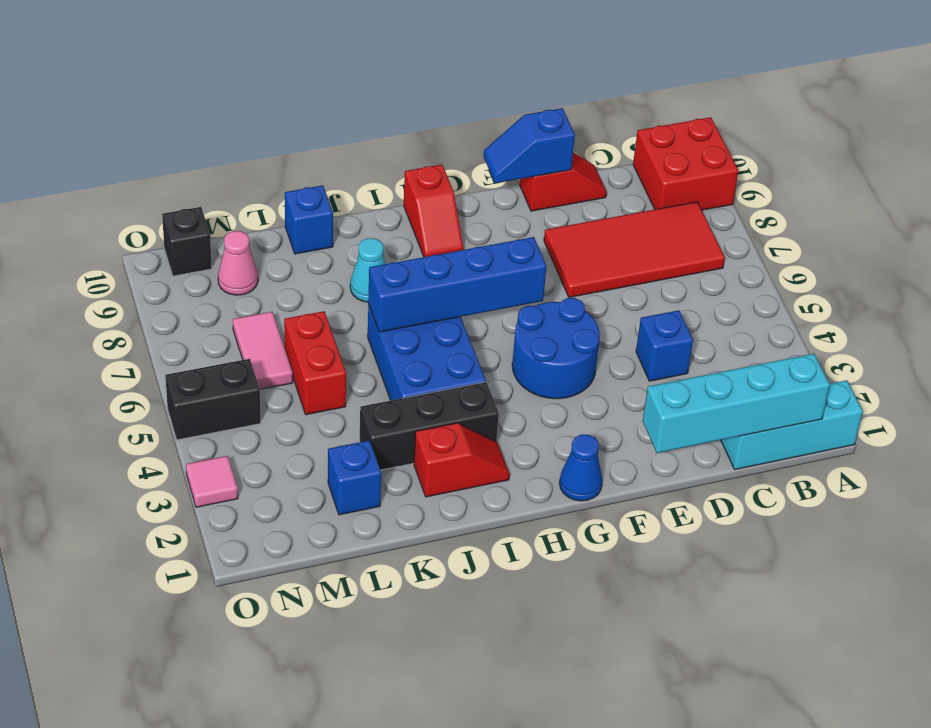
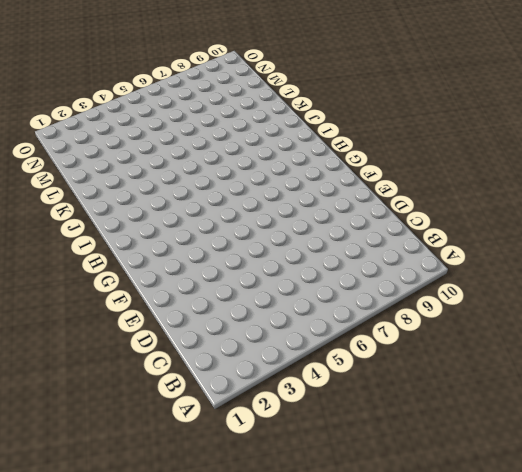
none -> cyan 1x3 brick [721,380,863,470]
none -> red 2x2 brick [633,117,738,210]
none -> red 2x4 tile [544,202,725,297]

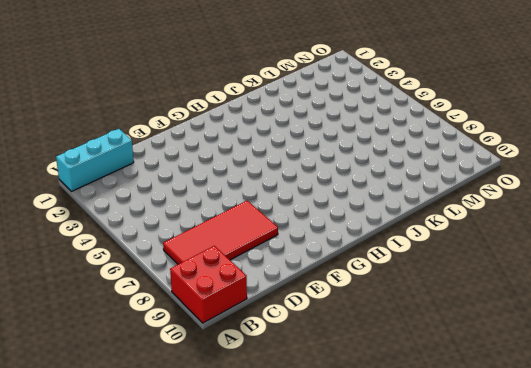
none -> blue 1x1 brick [636,310,693,381]
none -> red 1x2 slope [520,152,606,211]
none -> blue 2x2 round brick [512,298,600,399]

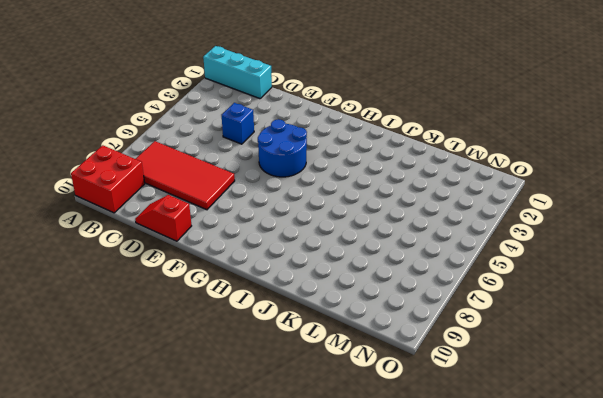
none -> blue 1x1 cone [559,434,602,501]
none -> red 1x2 slope [404,165,463,257]
none -> red 1x2 slope [414,423,510,497]

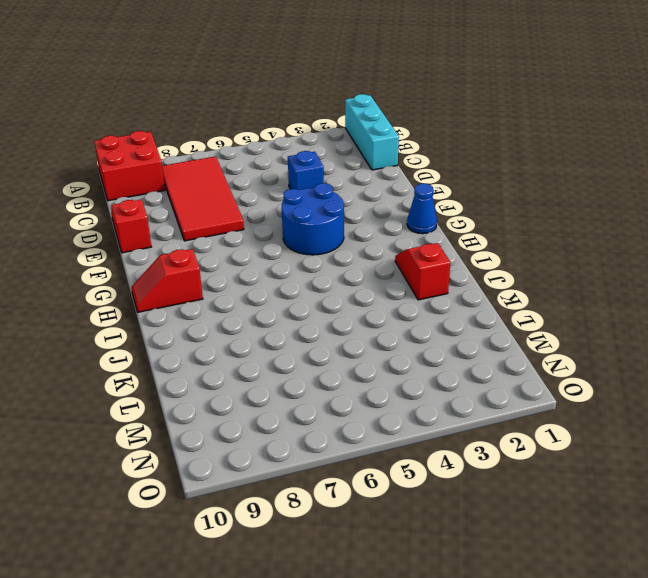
red 1x2 slope [131,249,203,312] -> red 1x2 slope turned to [404,165,463,257]
none -> black 1x3 brick [360,382,499,470]
none -> blue 2x3 brick [368,304,486,400]
none -> cyan 1x1 cone [350,238,385,302]

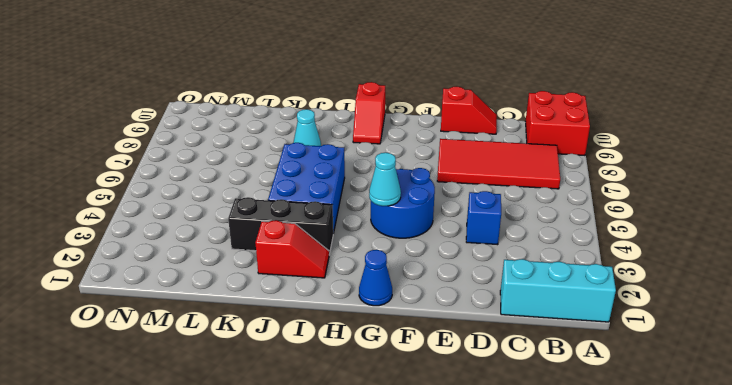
cyan 1x1 cone [369,153,401,206] -> none
none -> blue 1x1 brick [285,185,333,254]
none -> blue 1x1 brick [328,440,381,515]
none -> red 1x2 brick [284,311,346,415]

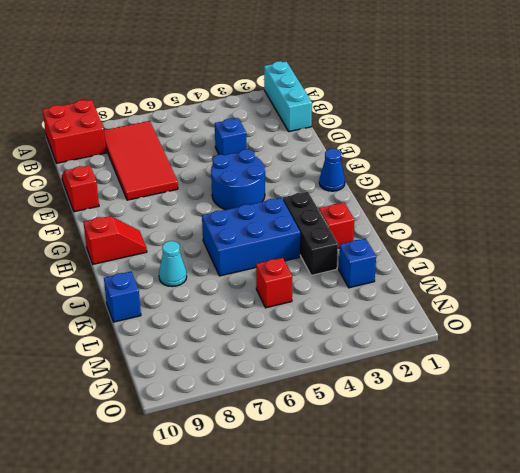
red 1x1 brick [256,258,292,308] -> red 1x2 brick [284,311,346,415]
none -> pink 1x2 tile [233,312,293,389]
none -> pink 1x1 cone [218,231,258,295]
none -> black 1x2 brick [165,359,261,440]

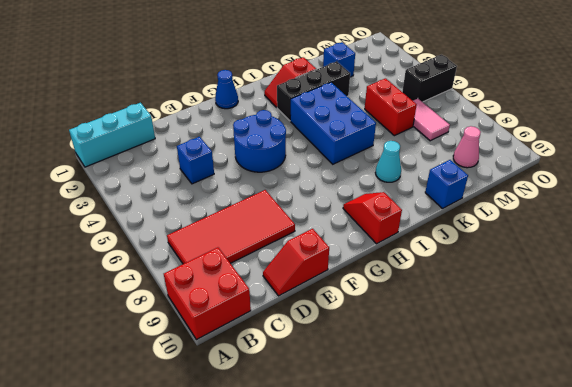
none -> black 1x1 brick [162,207,212,276]
none -> pink 1x1 tile [186,456,238,507]
none -> cyan 1x4 brick [643,354,830,453]

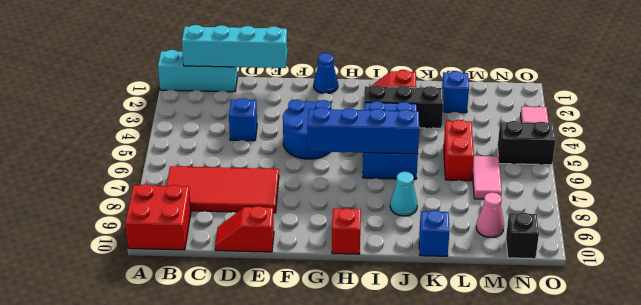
none -> blue 1x2 slope [484,108,575,183]

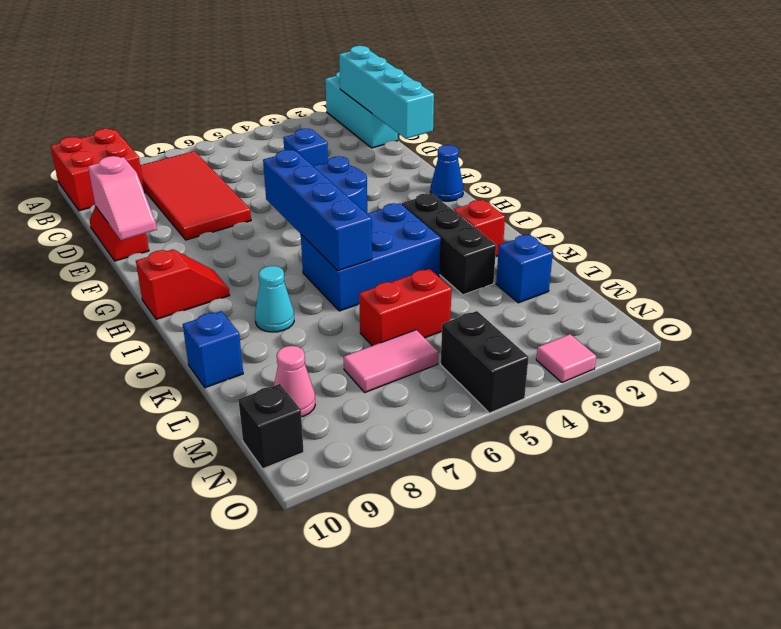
pink 1x2 slope [88,156,157,240] -> blue 1x2 slope [484,108,575,183]

